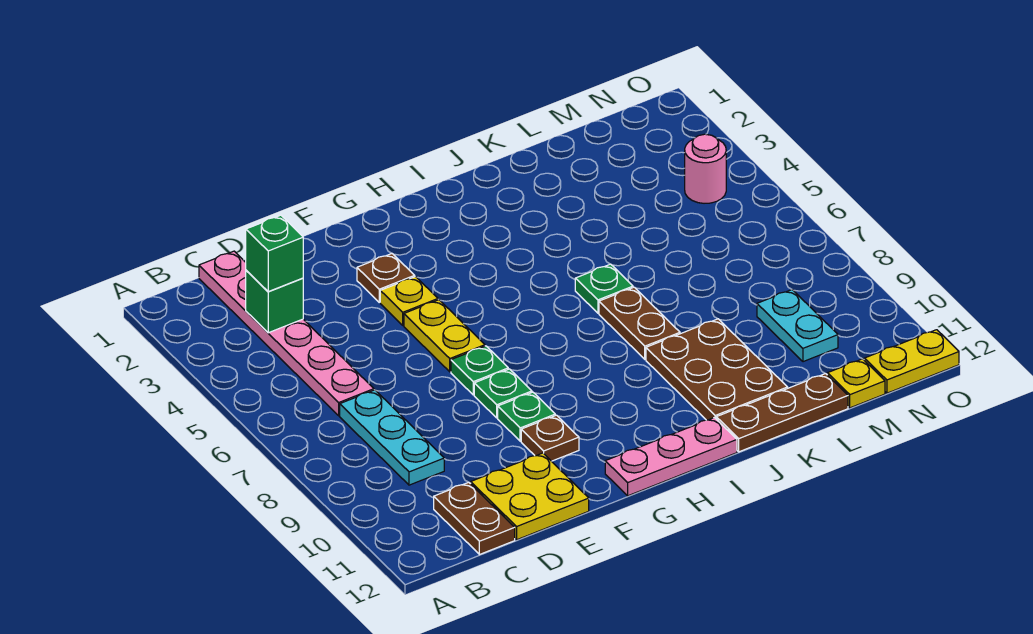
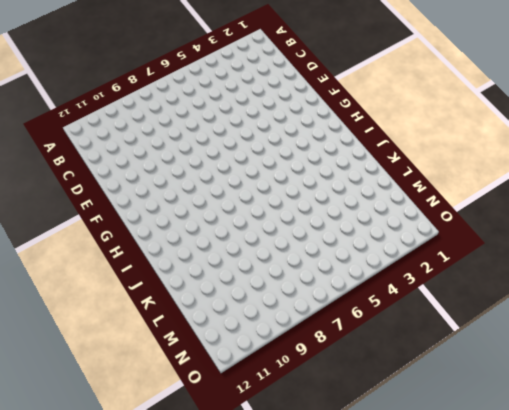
none -> pink 1x6 plate [199,251,374,416]
none -> cyan 1x3 plate [340,390,444,485]
none -> brown 1x2 plate [434,482,515,555]

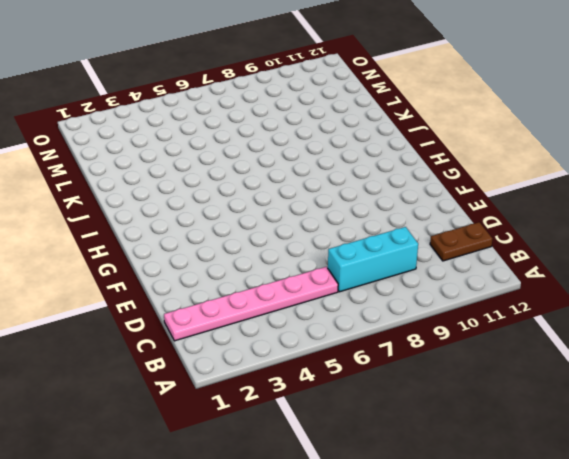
cyan 1x3 brick [328,227,418,292] -> cyan 1x3 plate [340,390,444,485]
none -> yellow 2x2 plate [471,453,589,540]
none -> brown 1x1 plate [357,254,415,302]
none -> yellow 1x1 plate [380,277,438,325]

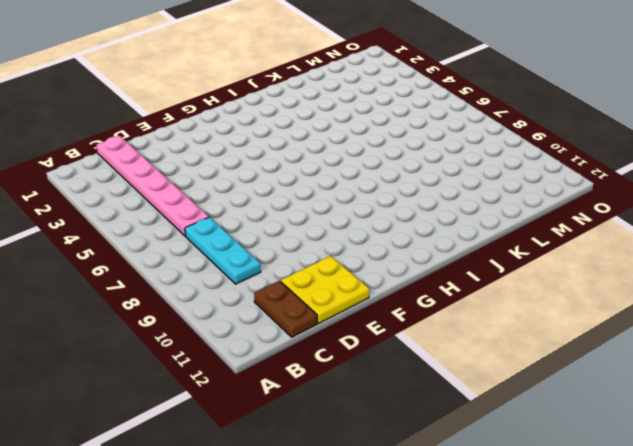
none -> brown 1x1 plate [357,254,415,302]
none -> yellow 1x1 plate [380,277,438,325]
none -> yellow 1x2 plate [404,300,485,372]

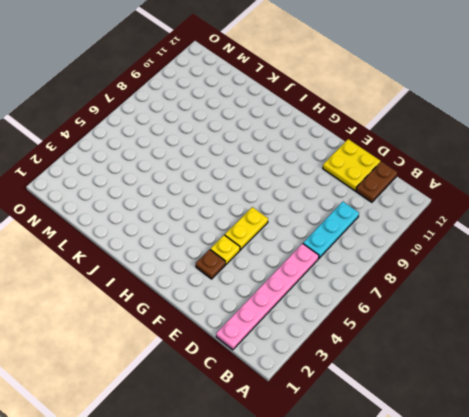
none -> green 1x1 plate [451,346,508,395]
none -> green 1x1 plate [474,369,532,418]
none -> green 1x1 plate [498,392,555,441]

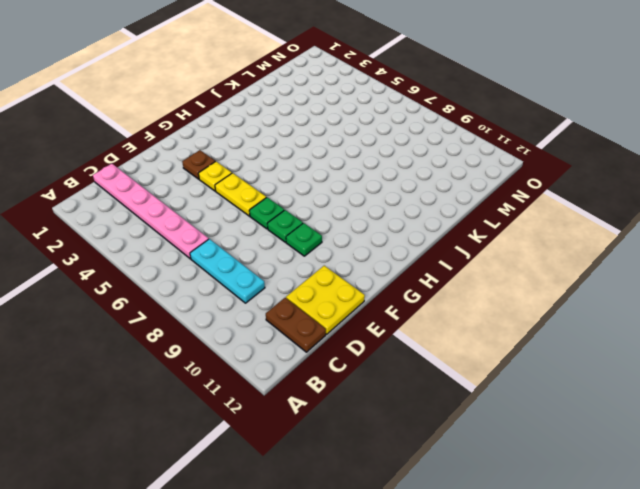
none -> brown 1x1 plate [521,415,579,461]
none -> pink 1x3 plate [605,418,737,496]
none -> green 1x1 plate [575,264,633,313]

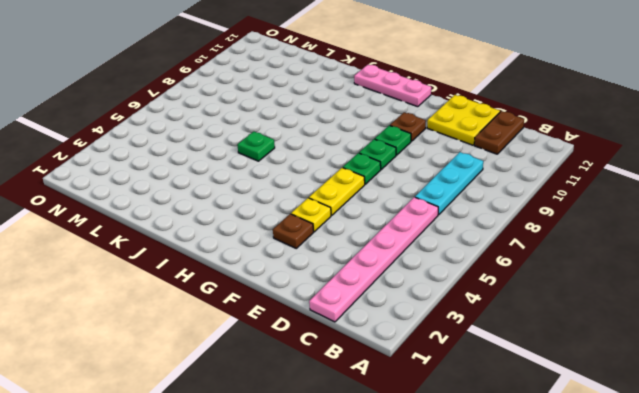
none -> brown 1x2 plate [599,287,680,359]
none -> brown 2x3 plate [646,319,788,420]
none -> brown 1x3 plate [716,374,848,452]

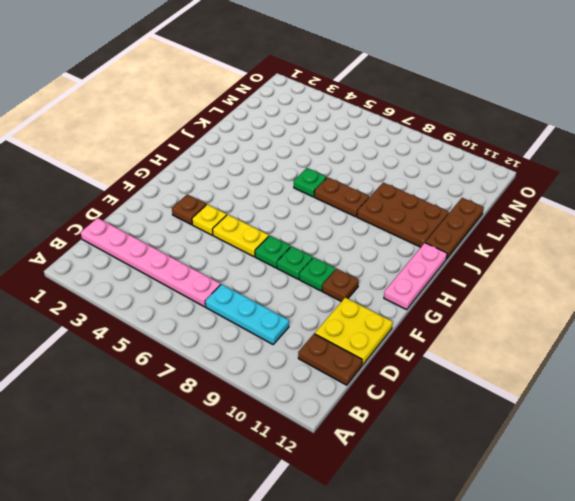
none -> cyan 1x2 plate [757,290,838,362]
none -> yellow 1x1 plate [827,359,885,408]
none -> pink 1x1 round brick [685,134,726,203]

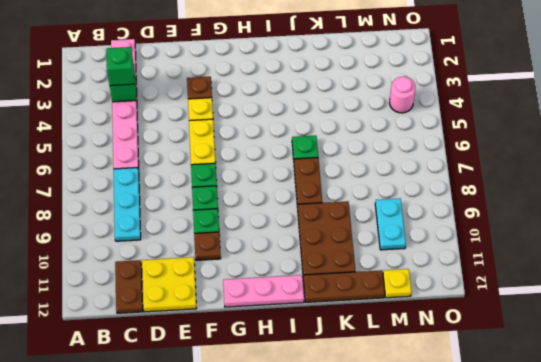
none -> yellow 1x2 plate [864,330,959,393]

